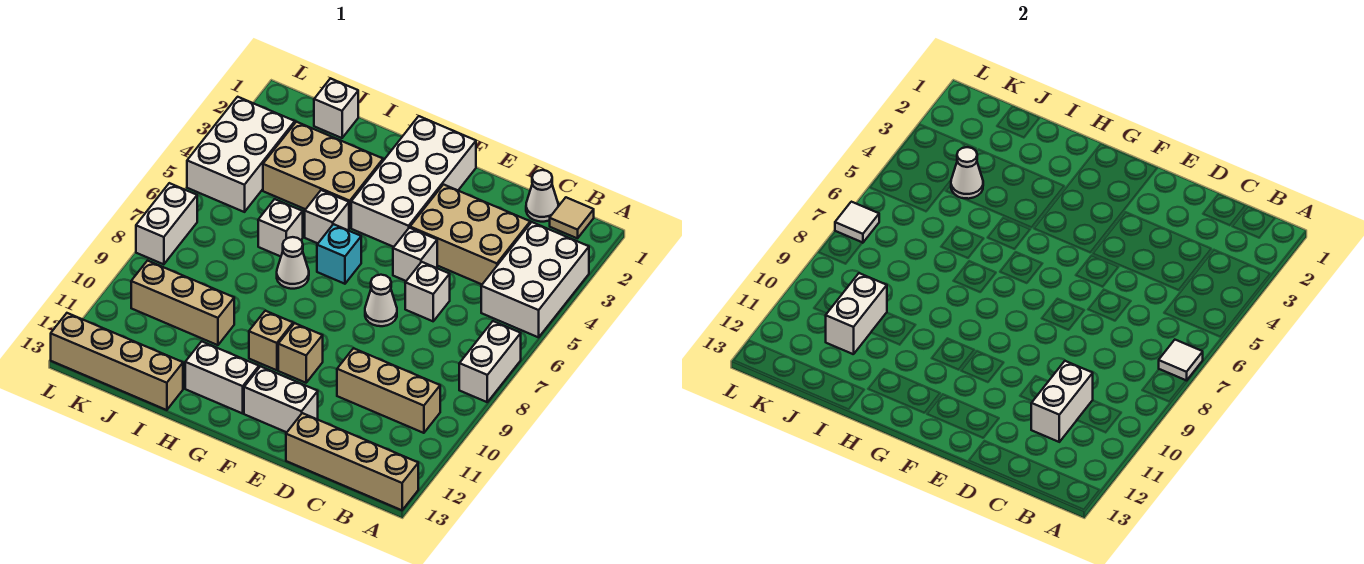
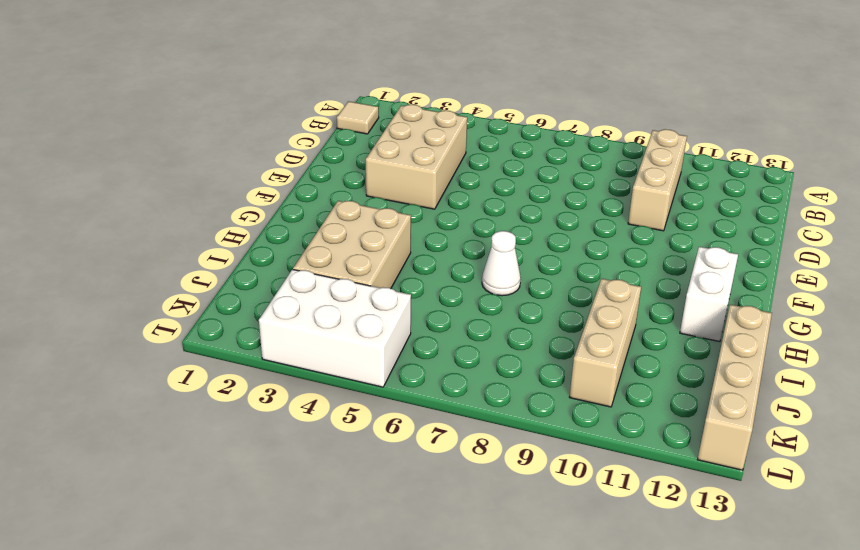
none -> white 2x3 brick [481,222,589,337]
none -> white 1x2 brick [459,321,521,402]
none -> tan 1x4 brick [286,413,418,510]
none -> white 1x1 cone [526,170,558,222]

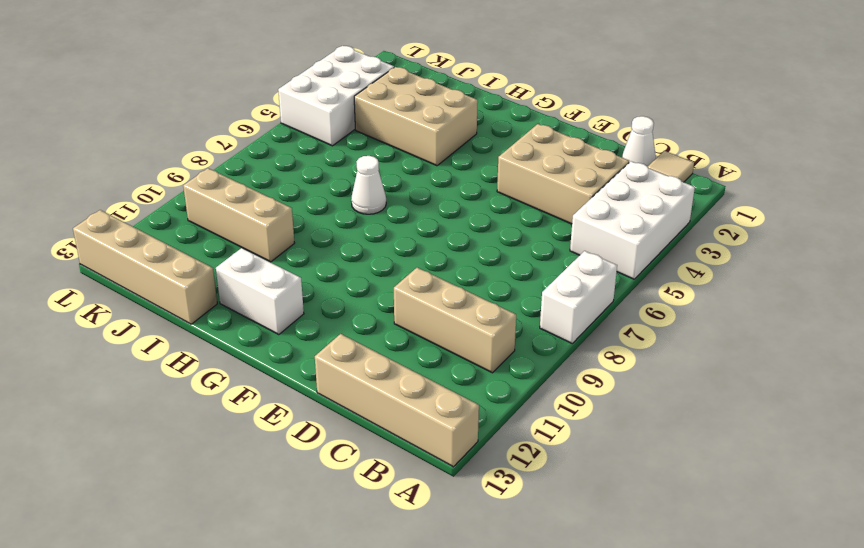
none -> white 1x1 brick [405,262,450,321]
none -> white 1x1 brick [393,228,437,281]
none -> white 1x1 cone [365,275,397,326]
none -> white 1x2 brick [244,367,318,432]

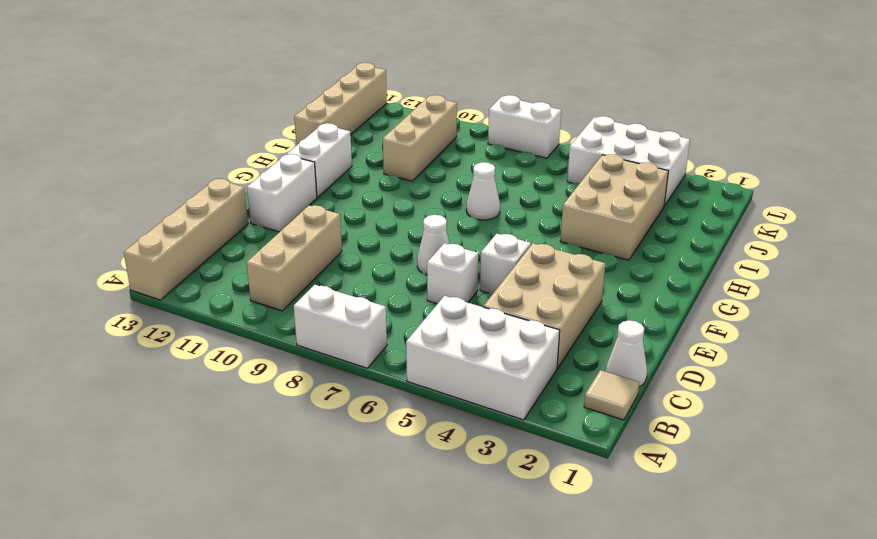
none -> white 2x4 brick [351,116,476,247]
none -> tan 1x1 brick [278,323,323,383]
none -> cyan 1x1 brick [317,224,361,284]
none -> tan 1x1 brick [249,311,293,370]

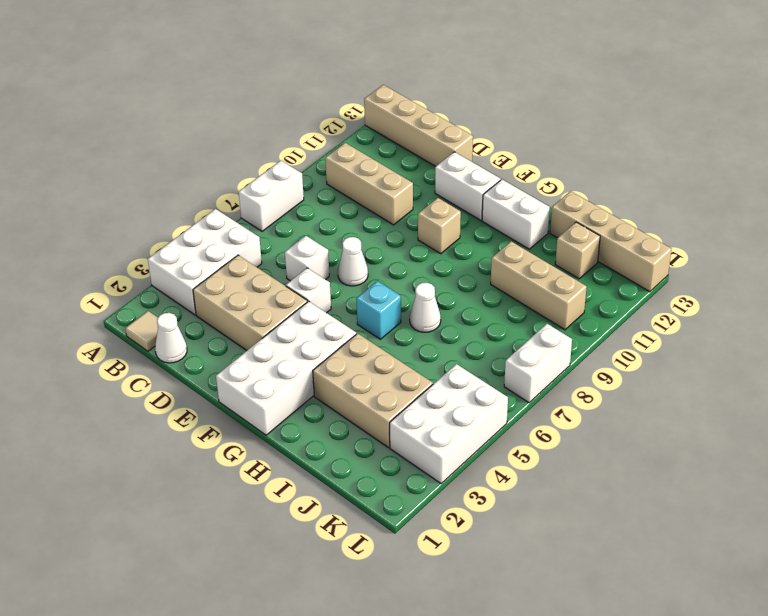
tan 1x1 brick [555,222,600,279] -> tan 1x1 brick moved to [249,311,293,370]
none -> white 1x1 brick [305,190,349,243]
none -> white 1x1 brick [258,199,303,256]
none -> white 1x1 brick [314,79,358,138]
none -> white 1x1 tile [1159,340,1203,381]

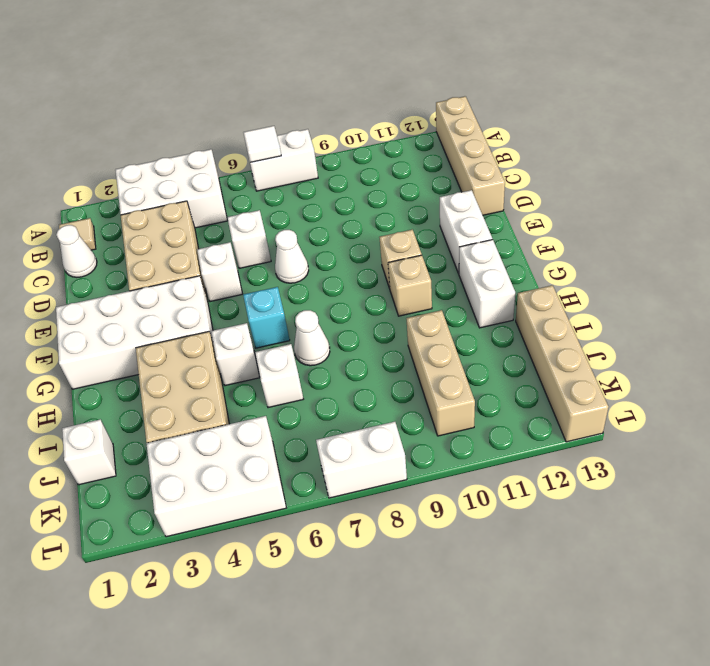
none -> tan 1x3 brick [337,348,440,433]
none -> white 1x2 brick [1031,361,1093,442]
none -> white 1x1 cone [951,147,983,199]
none -> white 1x2 brick [826,273,887,354]

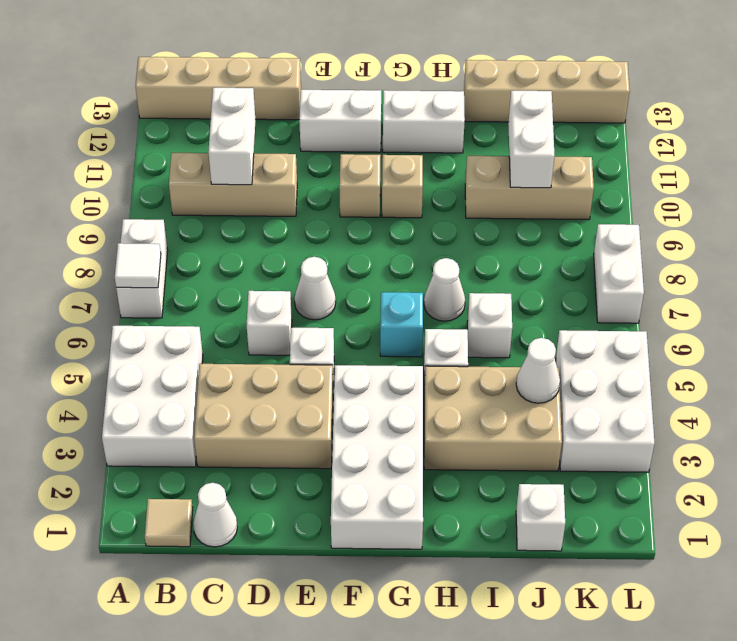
none -> white 1x1 tile [835,202,879,243]

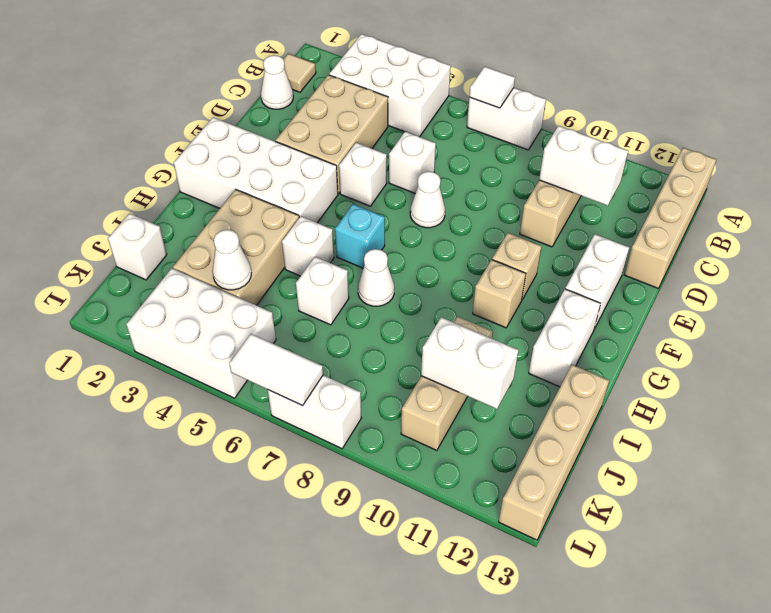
white 1x2 tile [229,334,323,406] -> white 1x1 tile [835,202,879,243]

